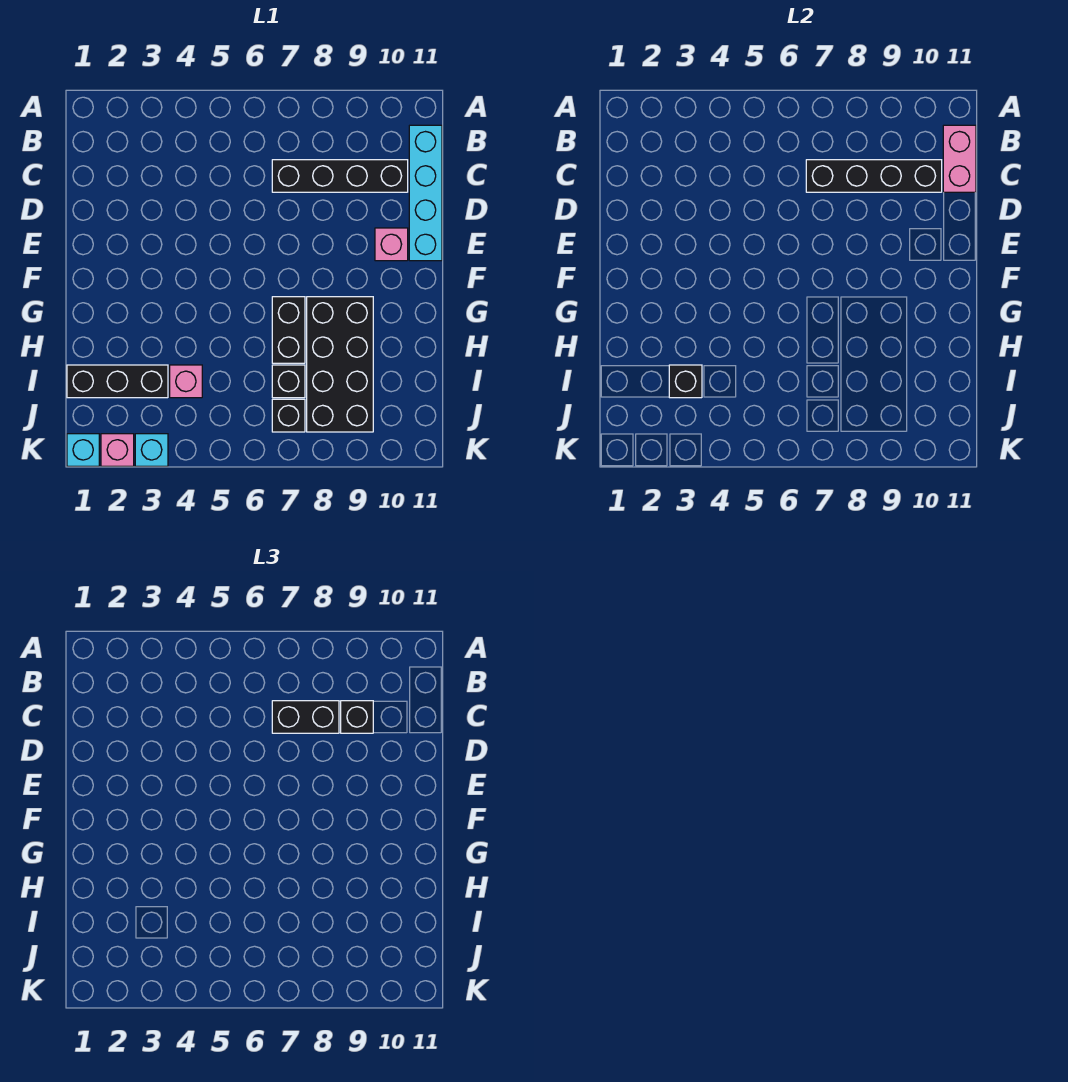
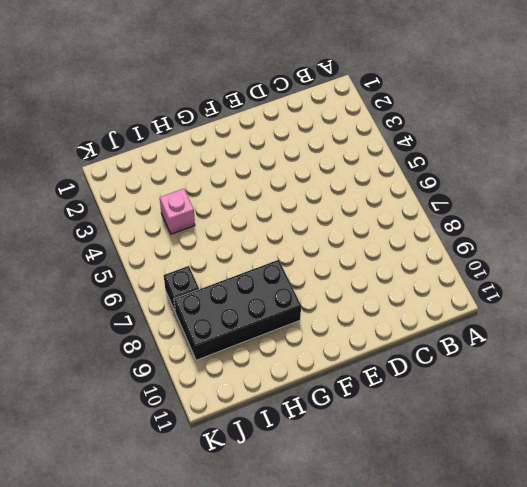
none -> cyan 1x4 brick [409,125,442,261]
none -> black 1x4 brick [272,160,408,192]
none -> pink 1x1 brick [375,228,408,261]

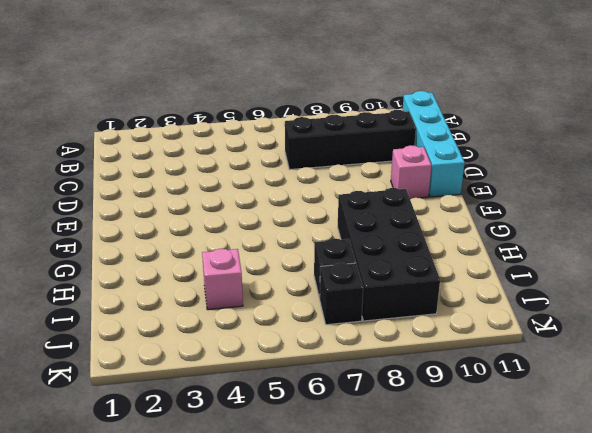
none -> black 1x2 brick [272,297,305,363]
none -> black 1x3 brick [67,365,168,398]
none -> cyan 1x1 brick [67,434,99,466]

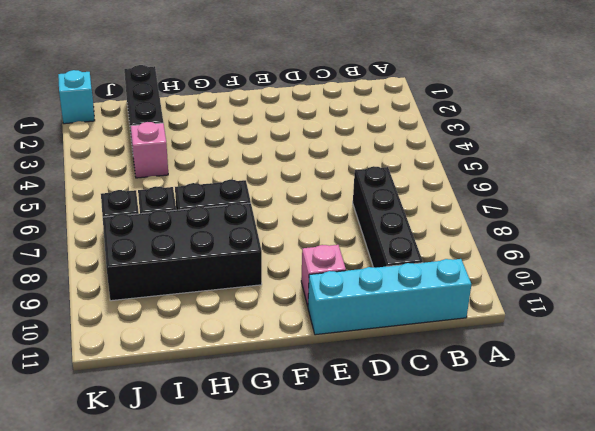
none -> pink 1x1 brick [101,434,134,466]
none -> cyan 1x1 brick [135,434,168,466]
none -> pink 1x2 brick [943,125,976,192]

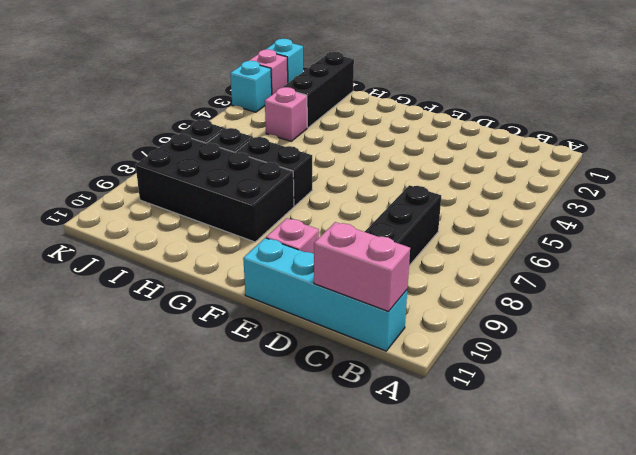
none -> black 1x4 brick [806,160,942,192]
none -> black 1x1 brick [669,365,702,398]
none -> black 1x2 brick [272,701,339,733]

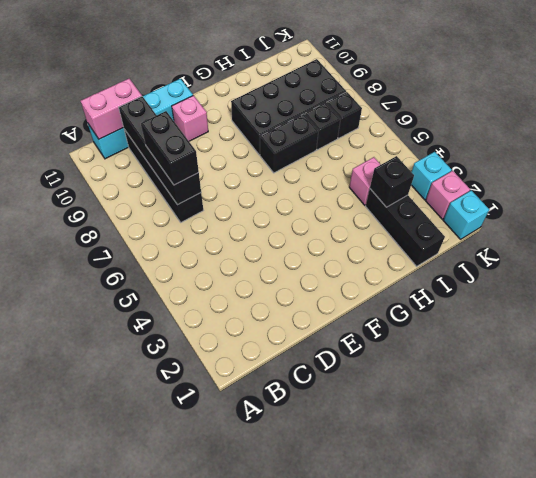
none -> black 1x1 brick [341,701,373,733]

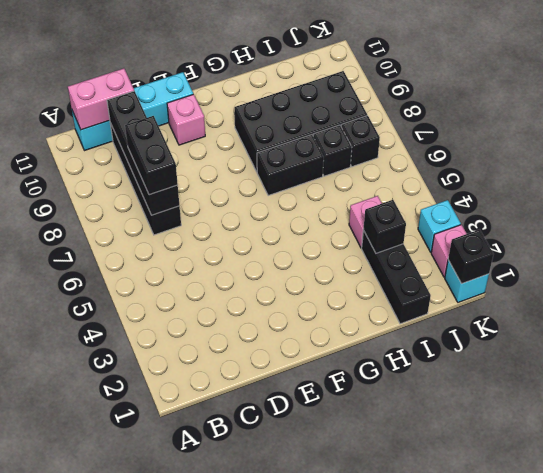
black 1x1 brick [448,229,494,284] -> black 1x1 brick moved to [341,701,373,733]

